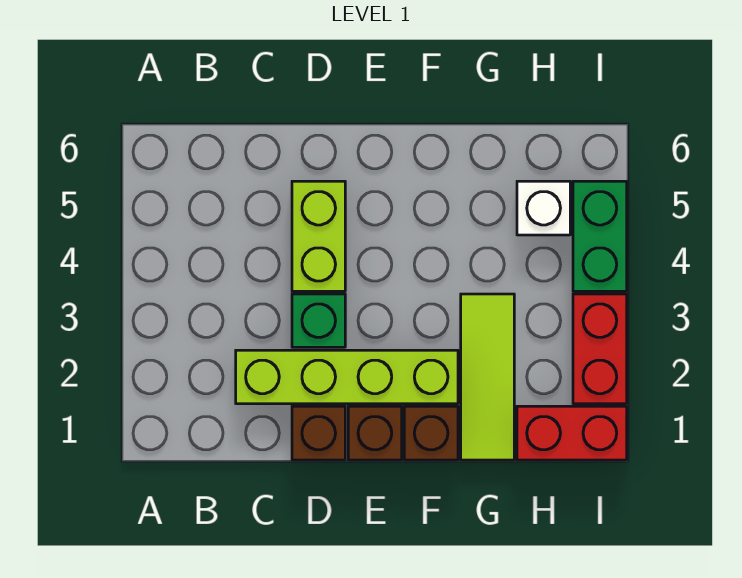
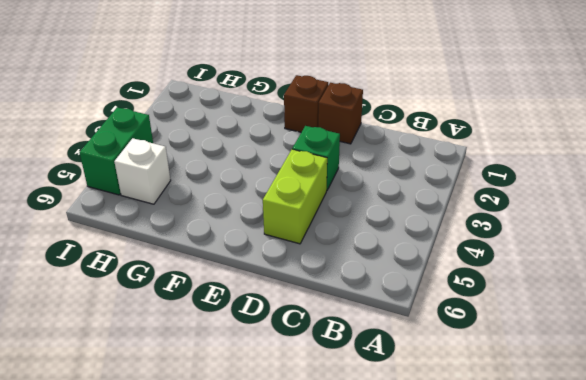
none -> lime 1x4 brick [236,350,458,404]
none -> brown 1x1 brick [404,406,458,460]

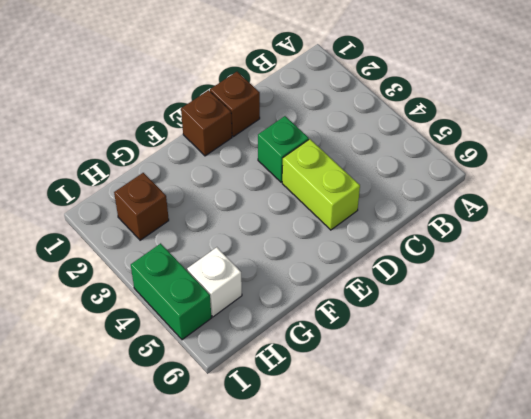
brown 1x1 brick [114,173,169,240] -> brown 1x1 brick moved to [404,406,458,460]
none -> lime 1x4 brick [236,350,458,404]
none -> lime 1x3 tile [461,294,514,460]

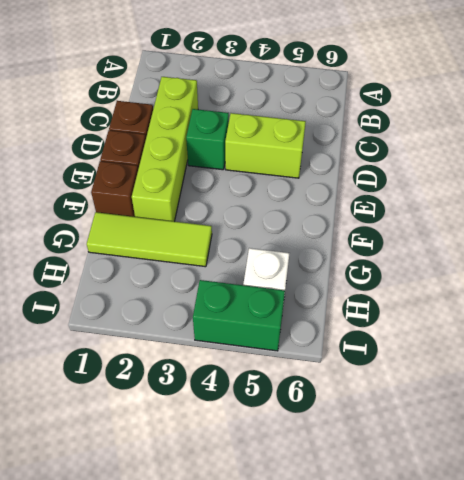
none -> red 1x2 brick [517,406,627,460]
none -> red 1x2 brick [573,294,627,404]

